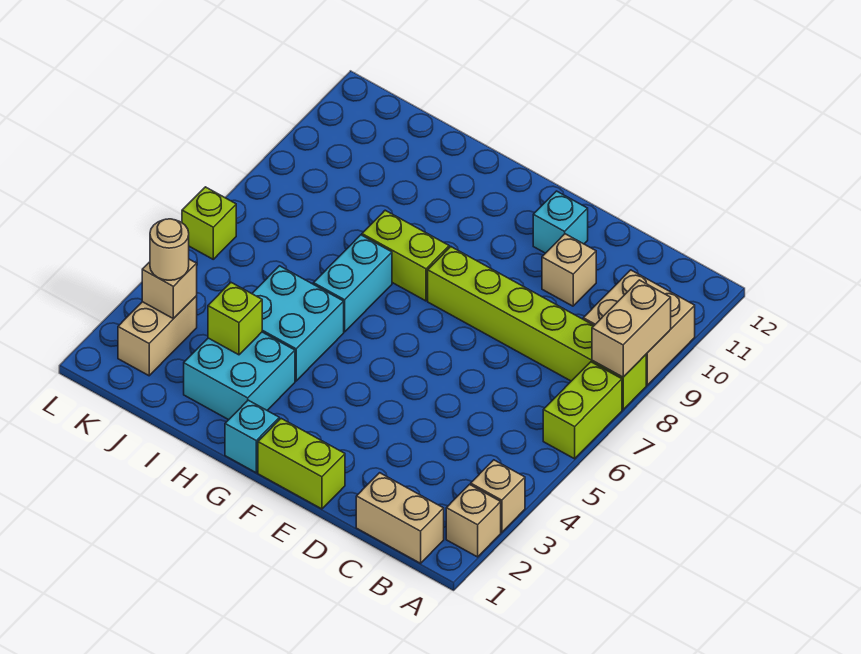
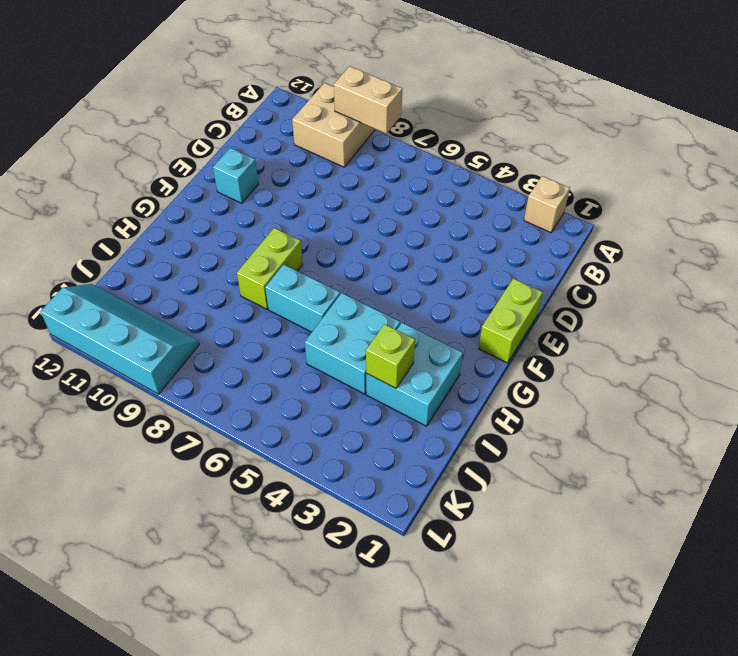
cyan 2x4 slope [41,284,199,394] -> none
none -> tan 1x1 brick [471,460,525,532]
none -> lime 1x2 brick [543,362,622,459]
none -> lime 1x6 brick [428,247,646,410]

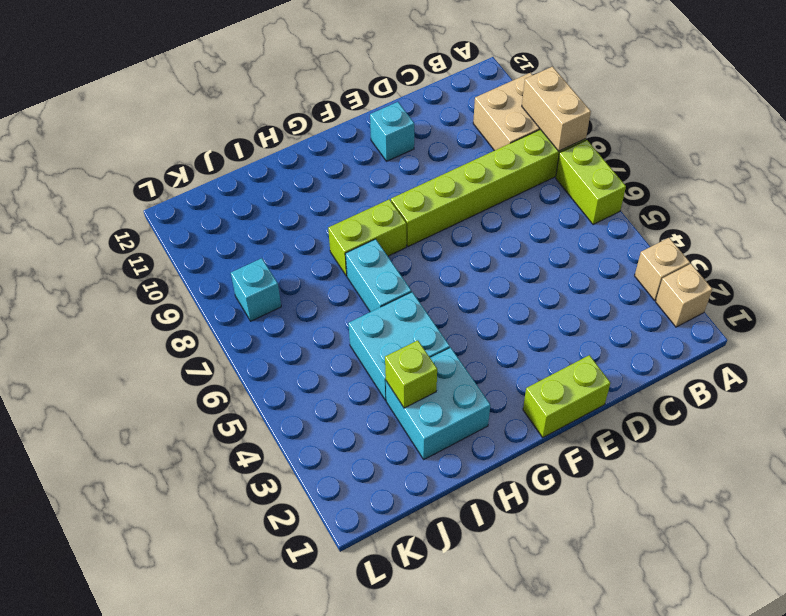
cyan 1x1 brick [231,258,281,321] -> cyan 1x1 brick moved to [225,400,279,473]
none -> tan 1x2 brick [356,473,444,563]
none -> tan 1x1 brick [542,234,596,306]
none -> tan 1x2 brick [118,296,197,376]

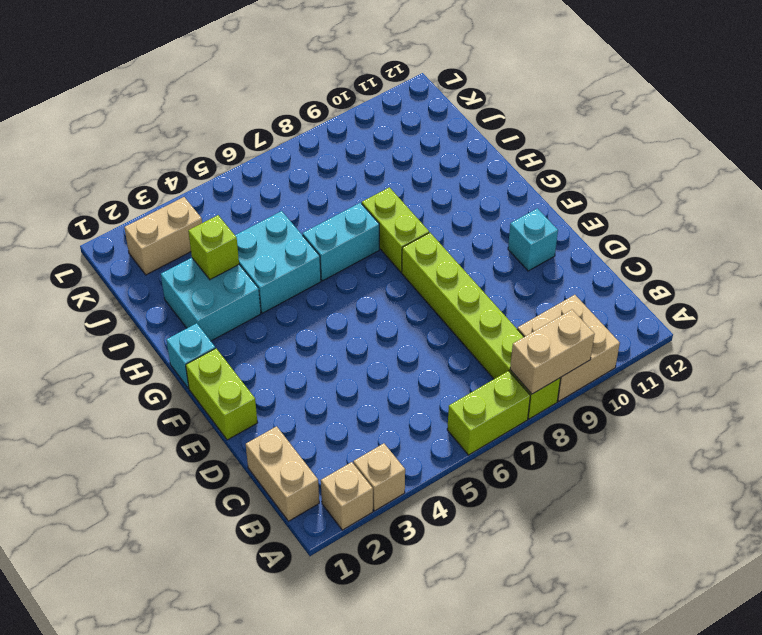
none -> tan 1x1 brick [542,234,596,306]
none -> lime 1x1 brick [182,187,236,259]
none -> tan 1x1 brick [142,259,197,319]

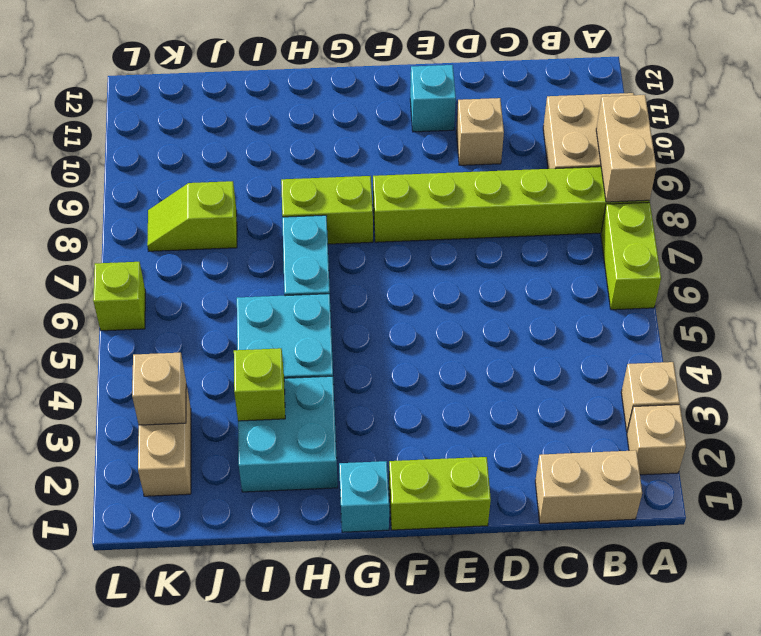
lime 1x2 slope [147,181,237,251] -> none
none -> tan 1x1 round brick [150,219,189,280]

